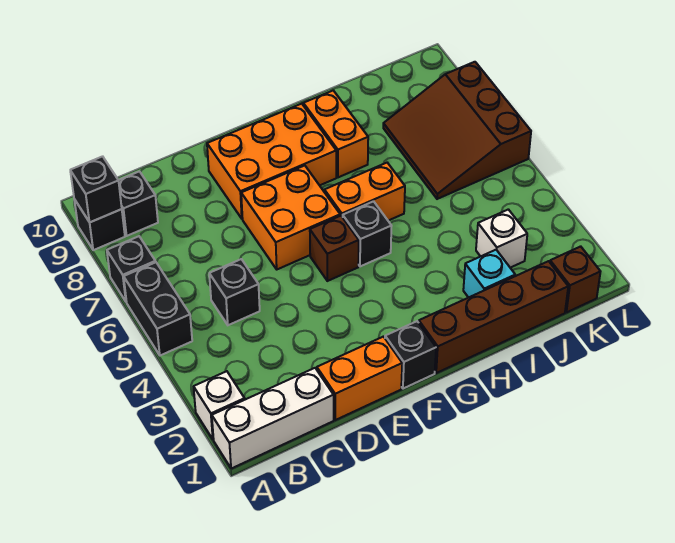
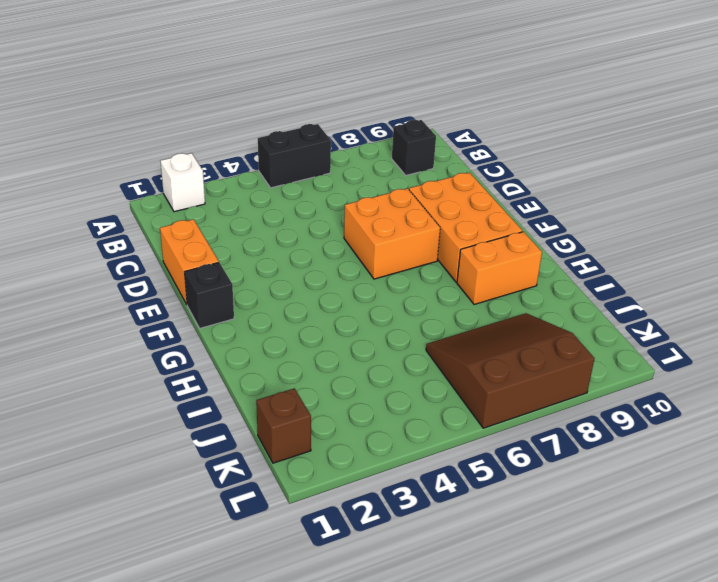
none -> white 1x3 brick [212,368,334,469]
none -> black 1x1 brick [107,236,155,302]
none -> black 1x1 brick [74,199,125,250]

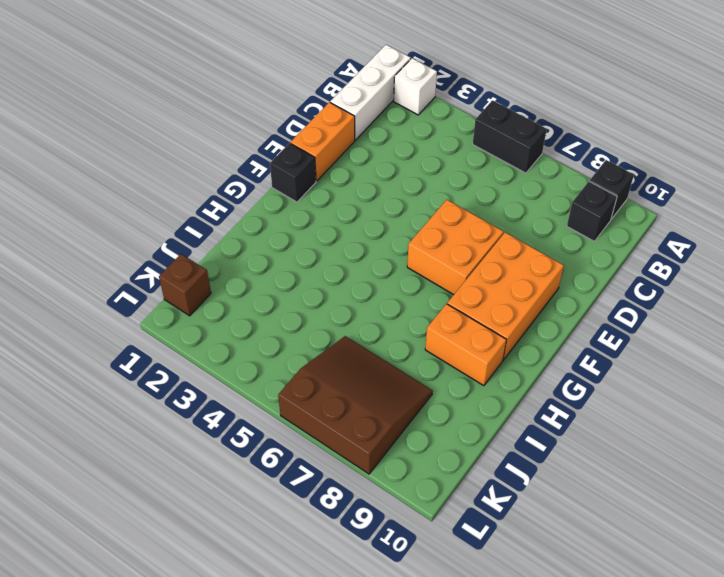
none -> black 1x1 brick [107,236,155,302]
none -> black 1x1 brick [209,259,260,325]
none -> brown 1x1 brick [310,216,359,281]

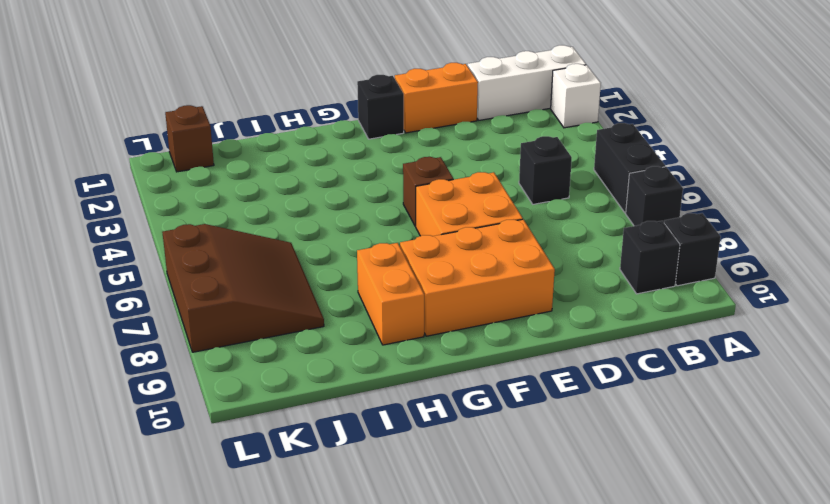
none -> brown 1x4 brick [419,261,568,373]
none -> black 1x1 brick [343,201,391,266]
none -> orange 1x2 brick [324,163,405,221]

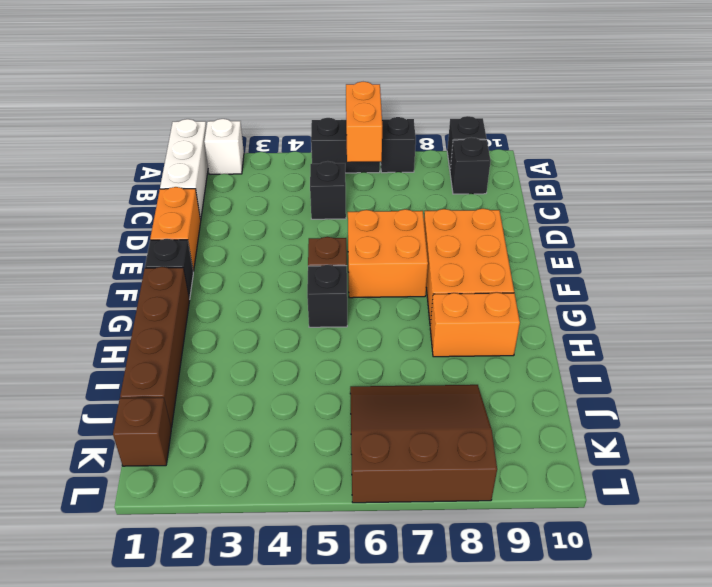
orange 1x2 brick [346,82,382,162] -> orange 1x2 brick moved to [324,163,405,221]
none -> cyan 1x1 brick [463,250,515,298]
none -> white 1x1 brick [476,209,527,268]
none -> black 1x1 brick [70,156,122,222]

